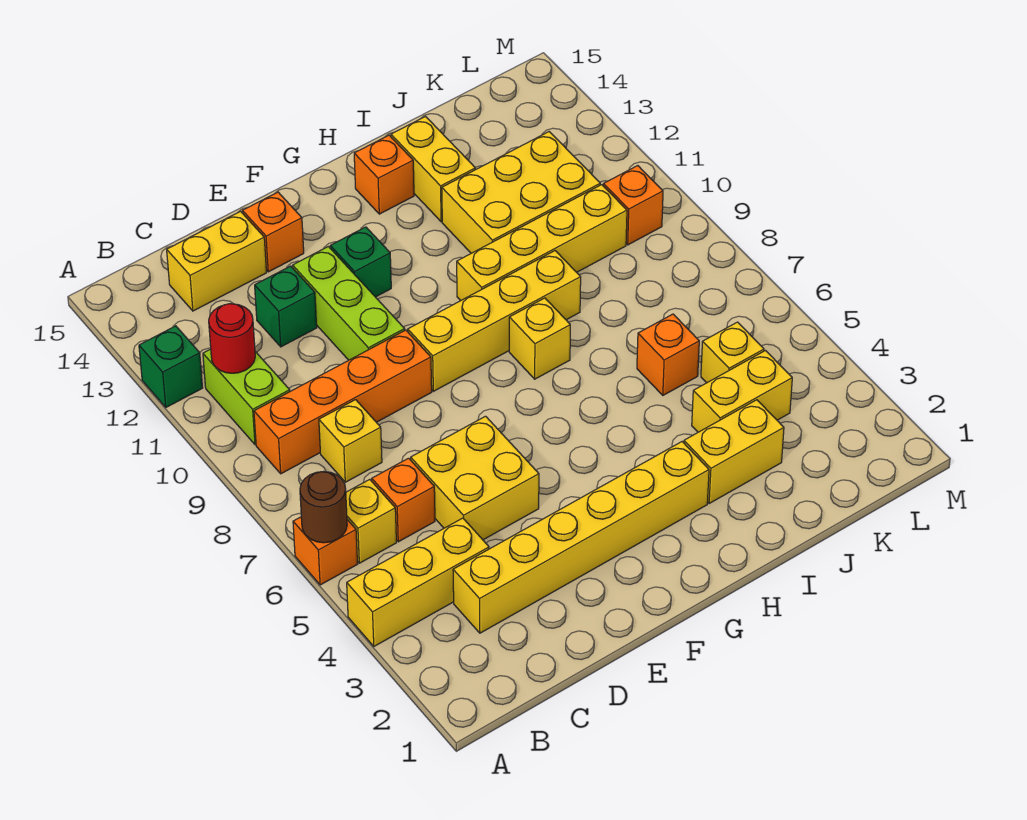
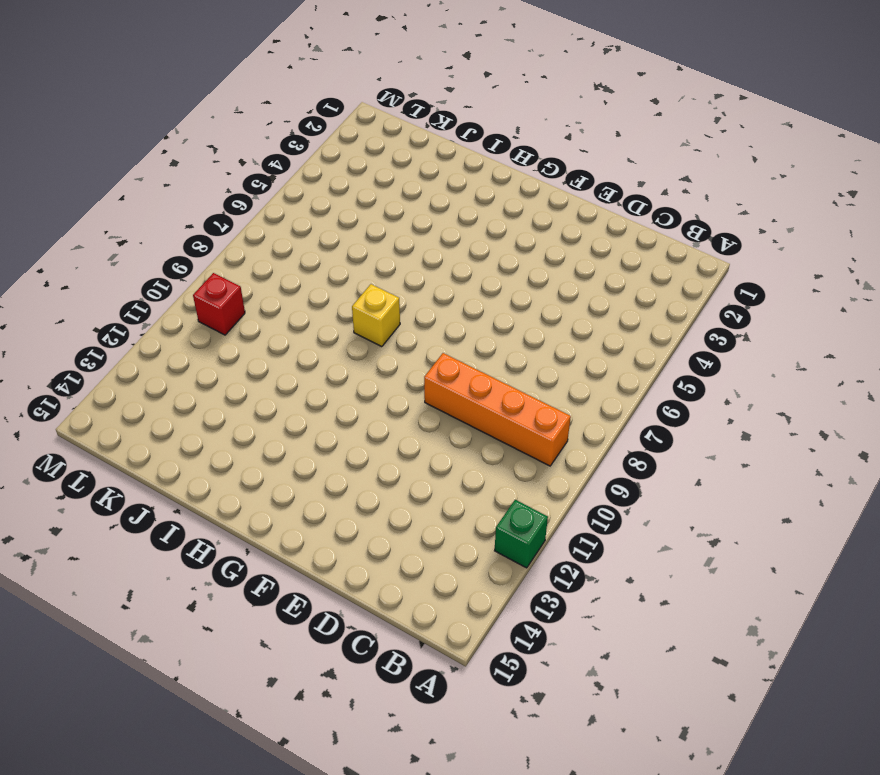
red 1x1 brick [193,273,245,335] -> orange 1x1 brick [603,166,663,245]
none -> yellow 1x3 brick [347,518,489,646]
none -> orange 1x1 brick [293,517,357,585]
none -> yellow 1x1 brick [346,479,396,563]

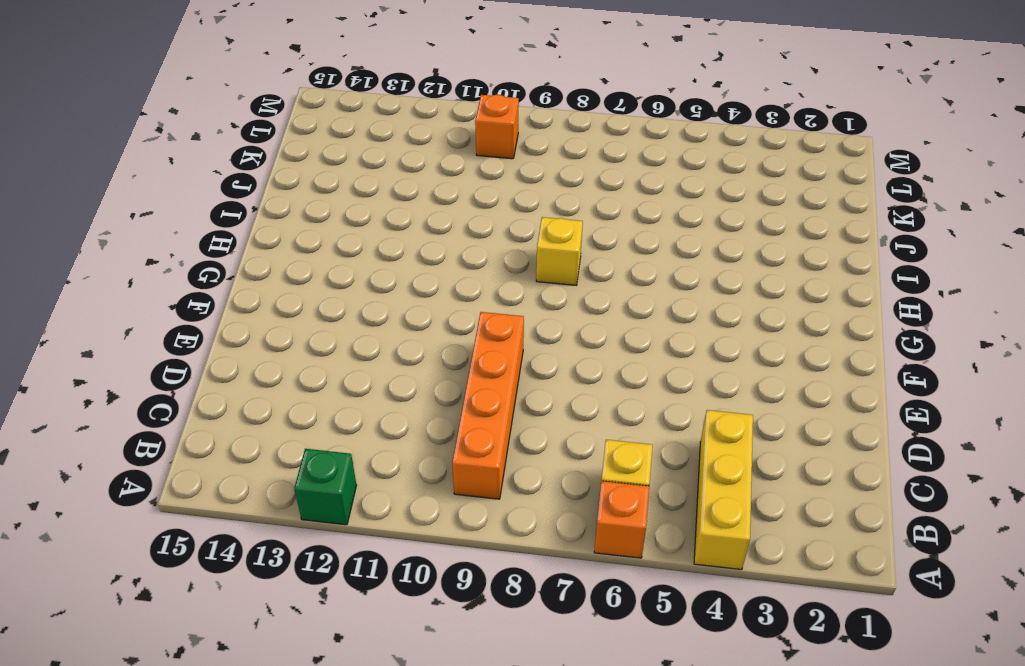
none -> lime 1x2 brick [203,349,290,445]
none -> yellow 1x6 brick [453,442,709,633]
none -> orange 1x1 brick [372,458,435,542]

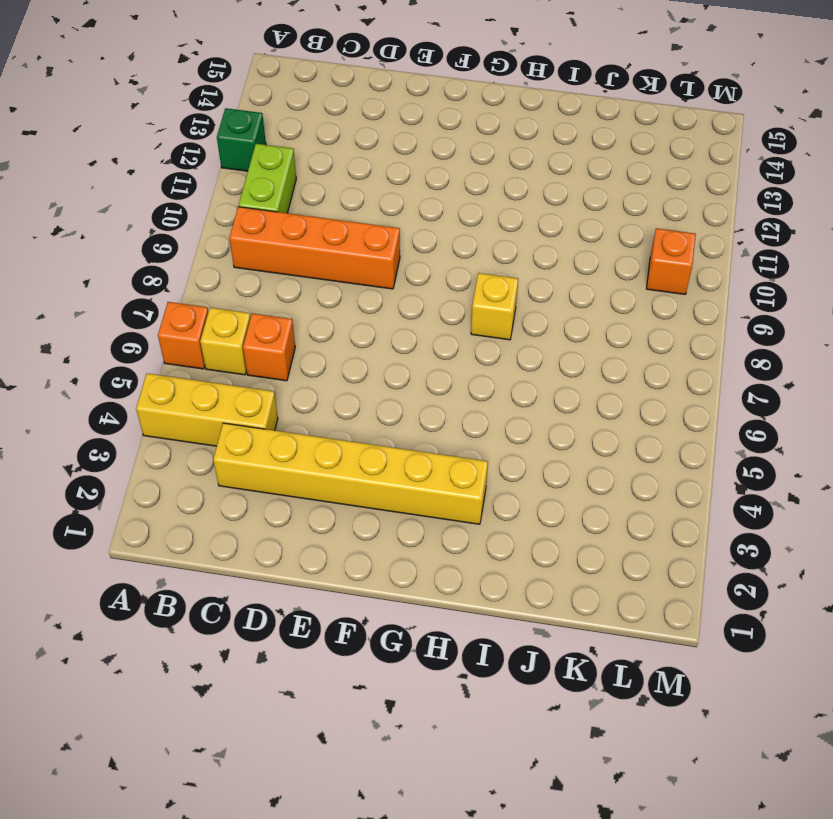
none -> yellow 1x1 brick [319,400,382,482]
none -> yellow 1x2 brick [167,211,266,311]
none -> yellow 2x2 brick [411,416,539,540]

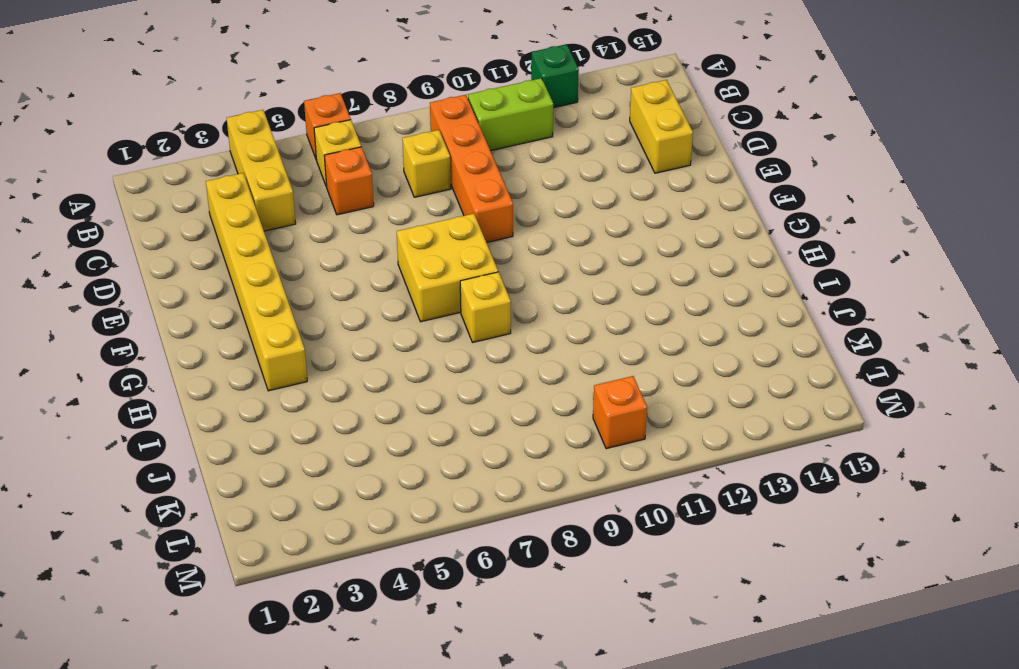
yellow 2x2 brick [397,214,498,322] -> yellow 2x2 brick moved to [411,416,539,540]
none -> green 1x1 brick [255,266,317,347]
none -> lime 1x3 brick [293,246,405,360]
none -> orange 1x1 brick [242,192,304,272]

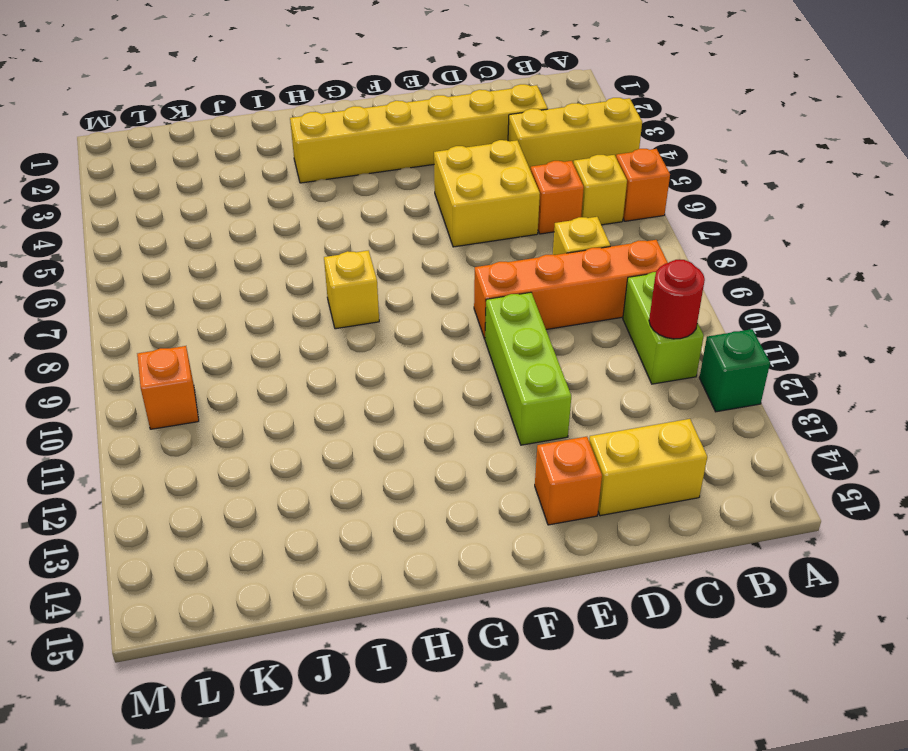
none -> green 1x1 brick [255,266,317,347]
none -> yellow 1x4 brick [408,251,581,391]
none -> green 1x1 brick [330,227,391,297]

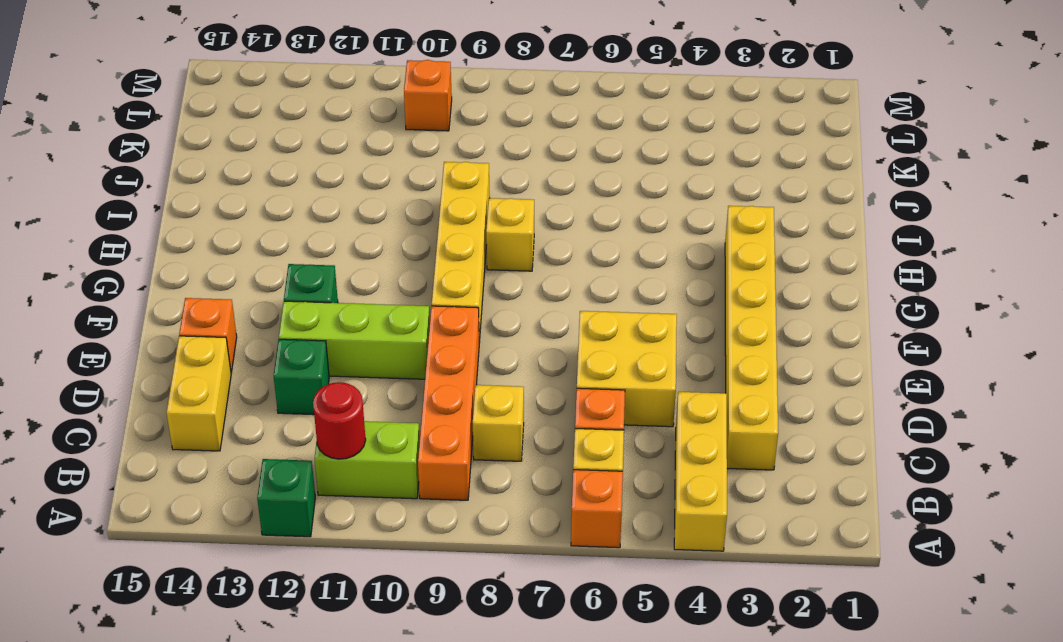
none -> yellow 1x4 brick [457,185,627,301]
none -> orange 1x1 brick [354,135,414,214]
none -> yellow 1x2 brick [684,400,784,504]

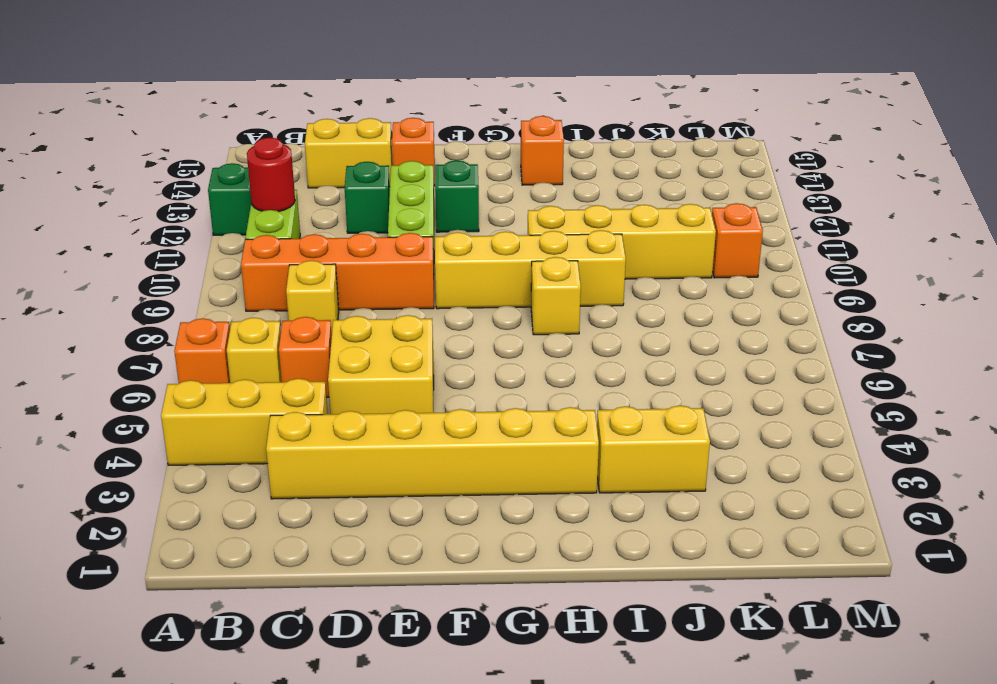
none -> yellow 2x3 brick [442,132,600,253]
none -> yellow 1x2 brick [391,117,475,222]
none -> yellow 1x2 brick [692,351,792,432]

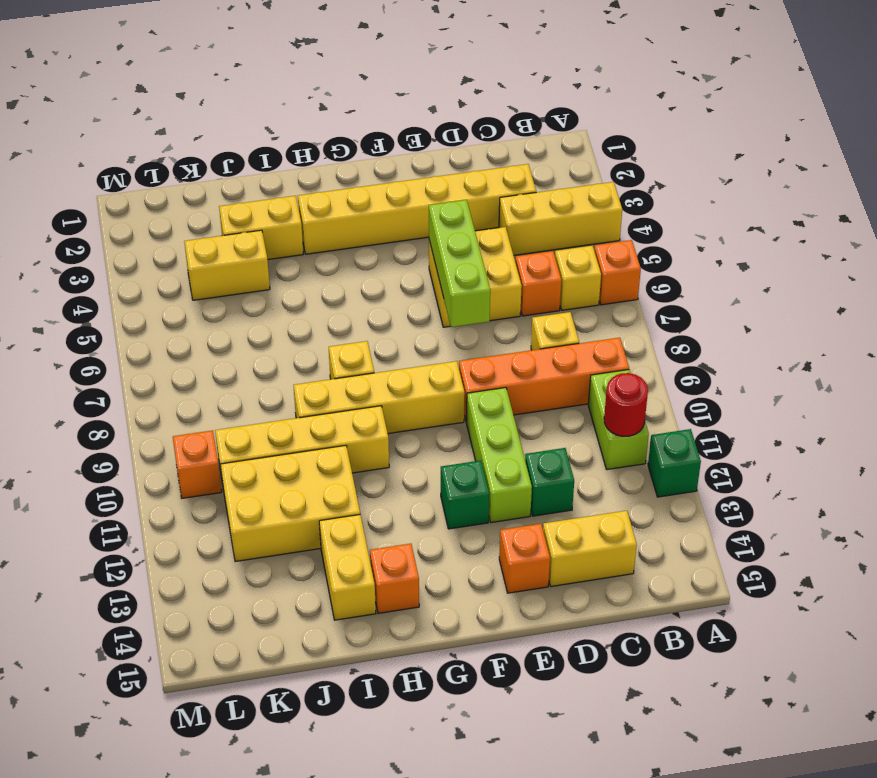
lime 1x3 brick [429,200,490,327] -> none
none -> orange 1x1 brick [637,314,699,395]
none -> yellow 1x1 brick [701,322,764,383]
none -> brown 1x1 round brick [300,472,347,543]

